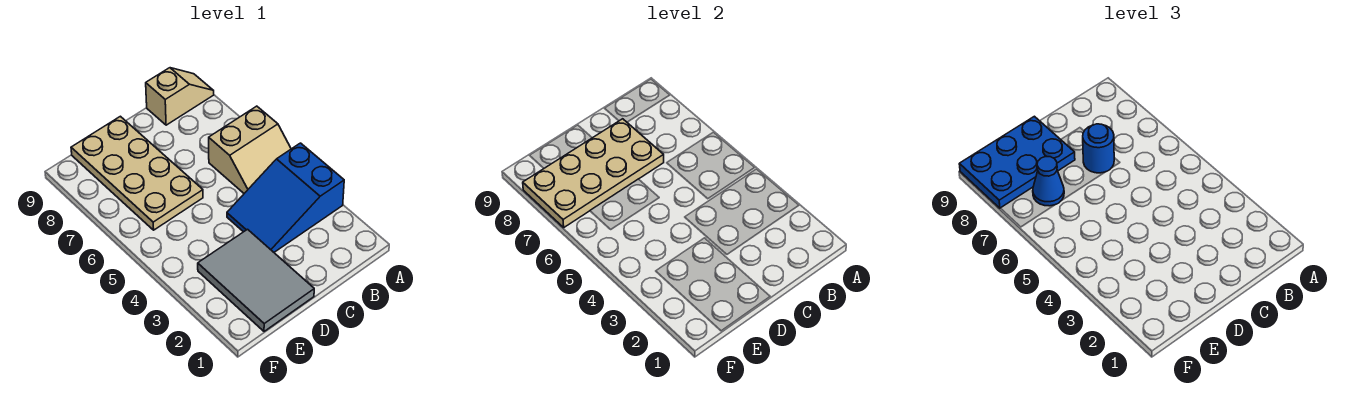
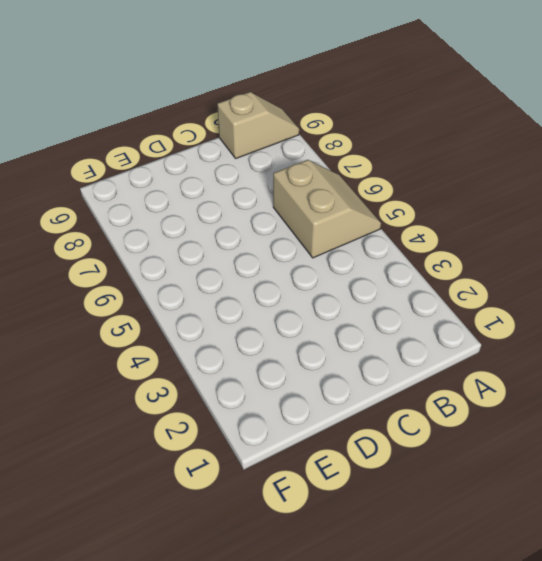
tan 2x2 slope [273,160,381,258] -> tan 2x2 slope turned to [209,106,291,193]
none -> blue 2x3 slope [227,143,344,252]
none -> grey 2x3 tile [198,229,314,331]

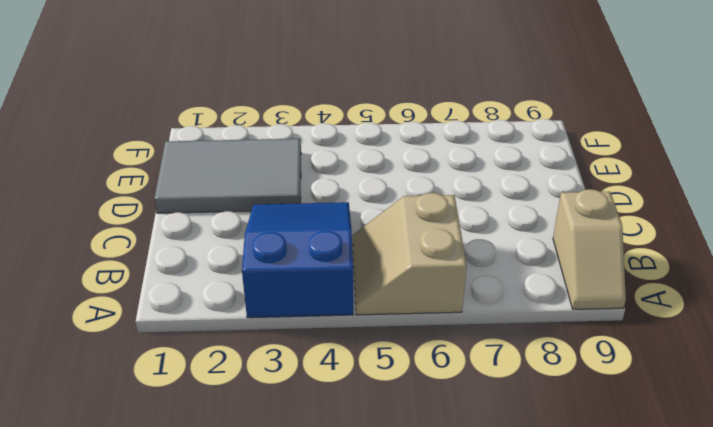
none -> tan 2x4 plate [71,116,203,230]
none -> tan 2x4 plate [523,119,664,227]

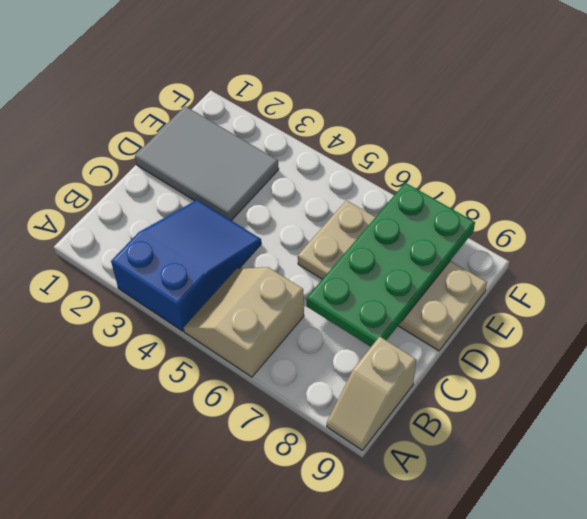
green 2x4 plate [307,183,475,347] -> tan 2x4 plate [523,119,664,227]
none -> blue 1x1 round brick [1083,124,1114,173]
none -> blue 2x3 plate [959,116,1075,208]

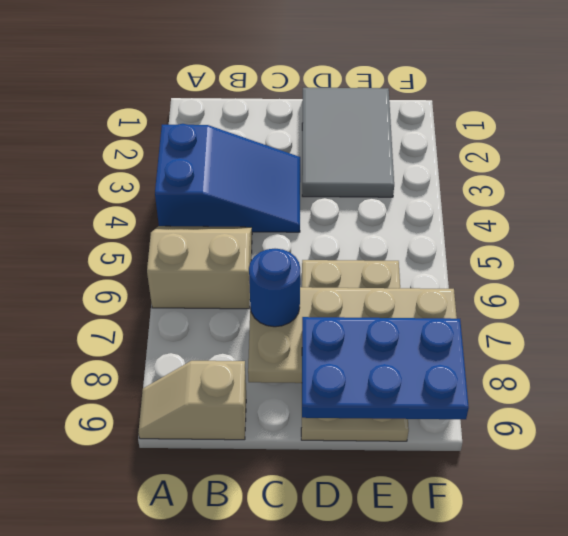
none -> blue 1x1 cone [1033,157,1064,206]

